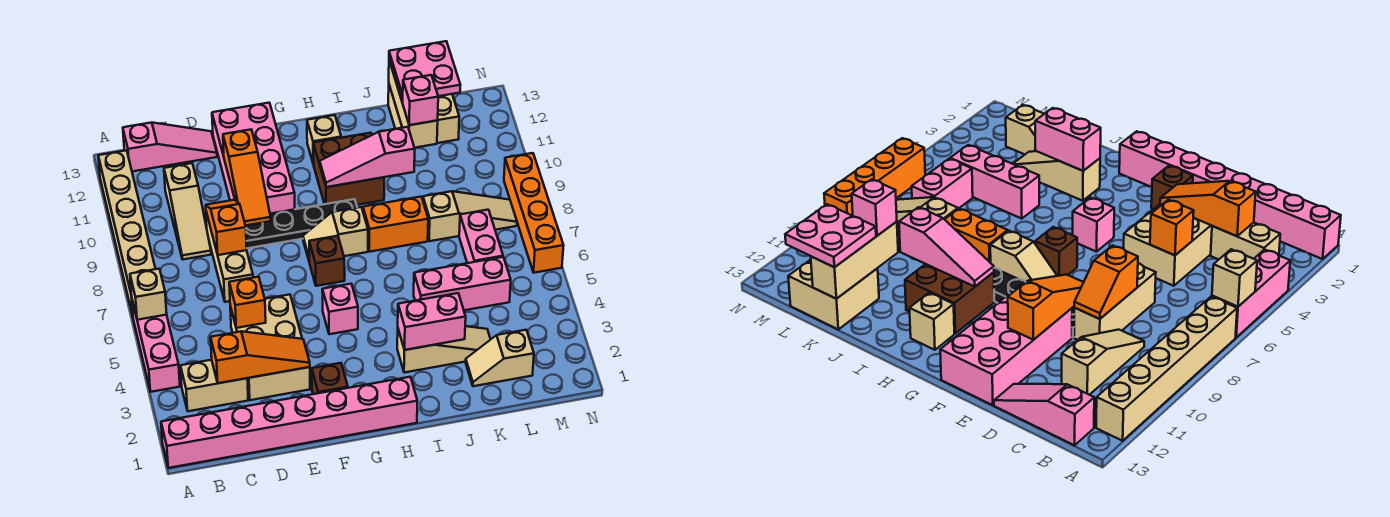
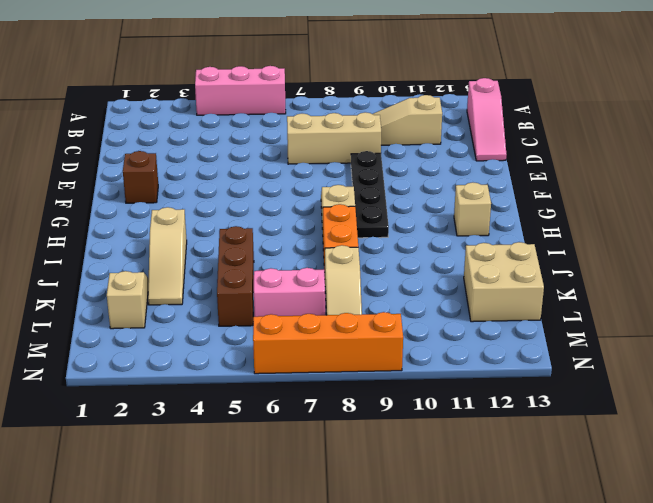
brown 1x3 brick [217,226,254,326] -> pink 1x3 brick [414,257,511,310]
none -> pink 1x8 brick [161,377,417,468]
none -> tan 1x6 brick [98,150,155,316]
none -> tan 1x2 brick [181,360,248,411]
none -> tan 2x3 brick [230,295,310,400]

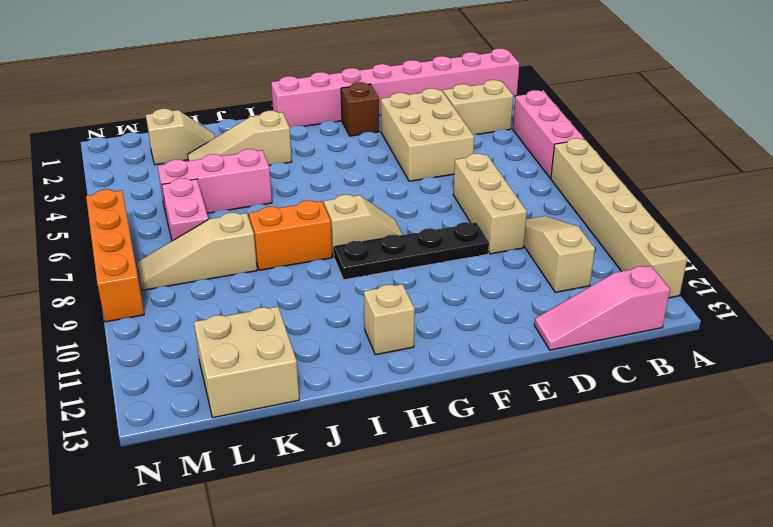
none -> pink 2x4 brick [212,103,295,214]
none -> pink 1x1 brick [322,284,358,334]
none -> brown 1x1 brick [309,236,345,286]
none -> brown 2x2 brick [313,133,384,205]

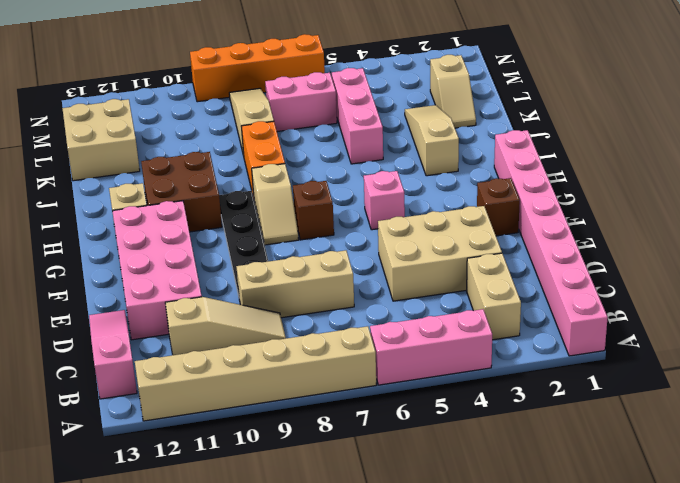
pink 2x4 brick [112,201,202,340] -> pink 2x4 brick turned to [212,103,295,214]
none -> tan 1x1 brick [130,269,167,320]
none -> orange 1x3 slope [211,331,310,383]
none -> orange 1x1 brick [229,277,266,328]
none -> orange 1x2 slope [206,200,247,255]

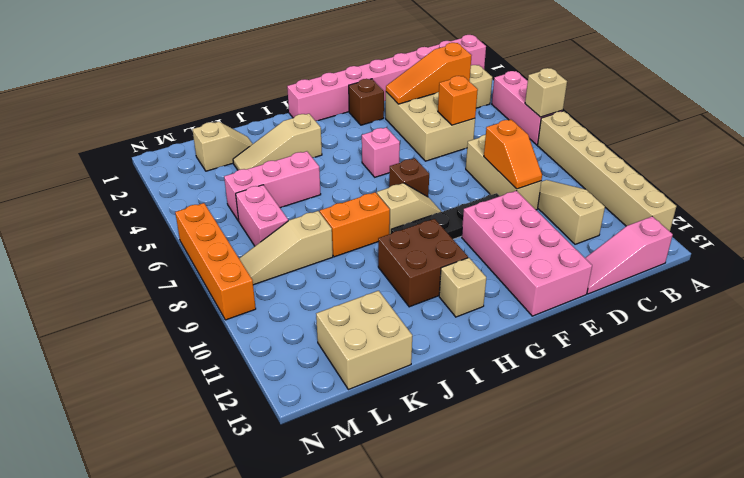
none -> orange 1x3 slope [223,130,271,226]
none -> pink 1x3 slope [320,127,415,187]
none -> pink 1x2 brick [398,293,466,350]
none -> tan 1x3 brick [389,61,438,148]

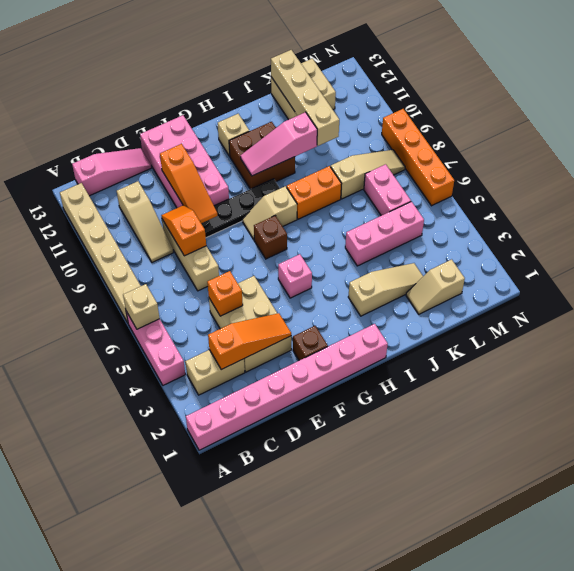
tan 1x4 brick [271,50,339,146] -> tan 1x3 brick [389,61,438,148]
none -> pink 1x2 brick [398,293,466,350]
none -> pink 1x1 brick [402,75,438,125]
none -> pink 2x2 plate [389,41,460,102]

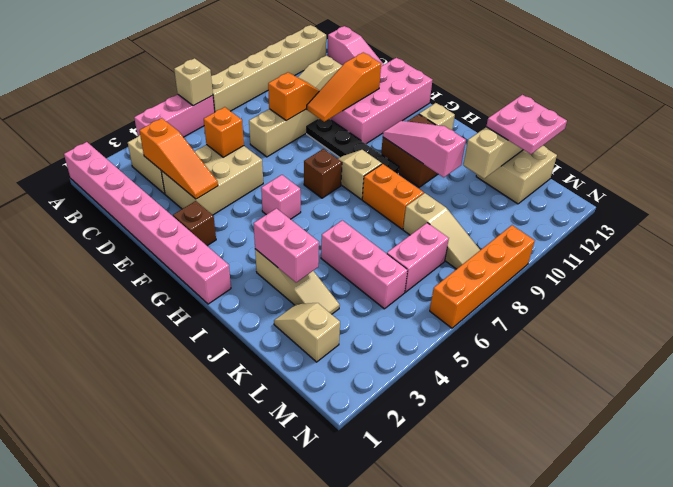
none -> pink 1x1 brick [402,75,438,125]

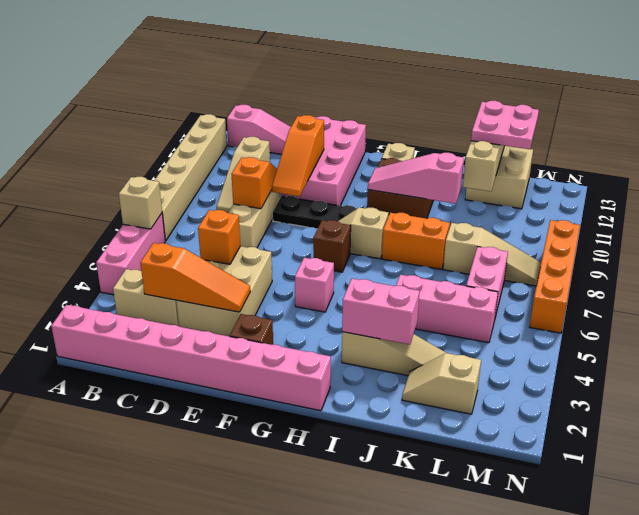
none -> pink 1x1 brick [402,75,438,125]

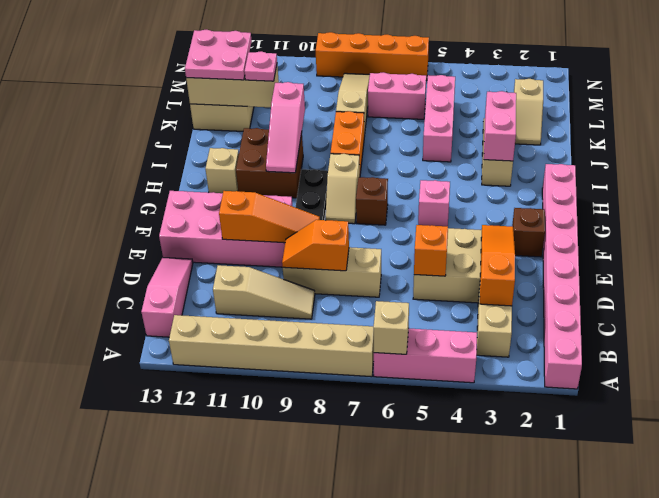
pink 1x1 plate [245,51,277,81] -> pink 1x1 brick [402,75,438,125]

